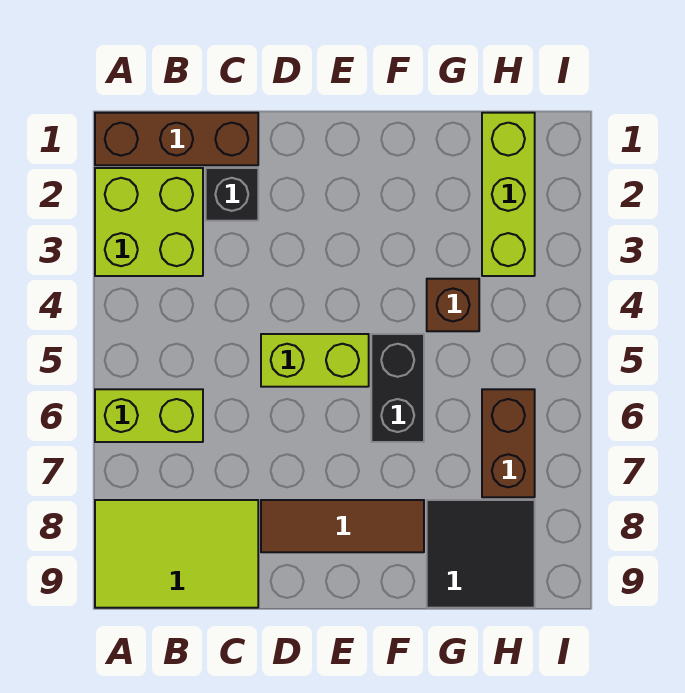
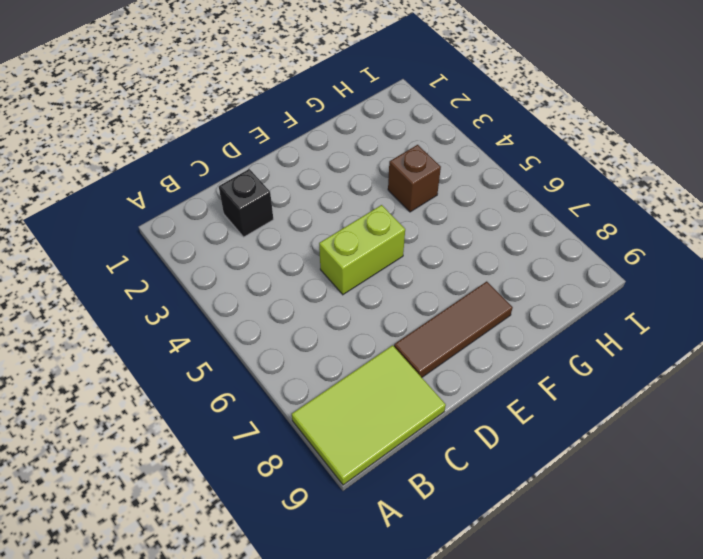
none -> brown 1x3 brick [95,113,258,165]
none -> lime 2x2 brick [95,168,203,276]
none -> lime 1x2 brick [95,389,203,442]

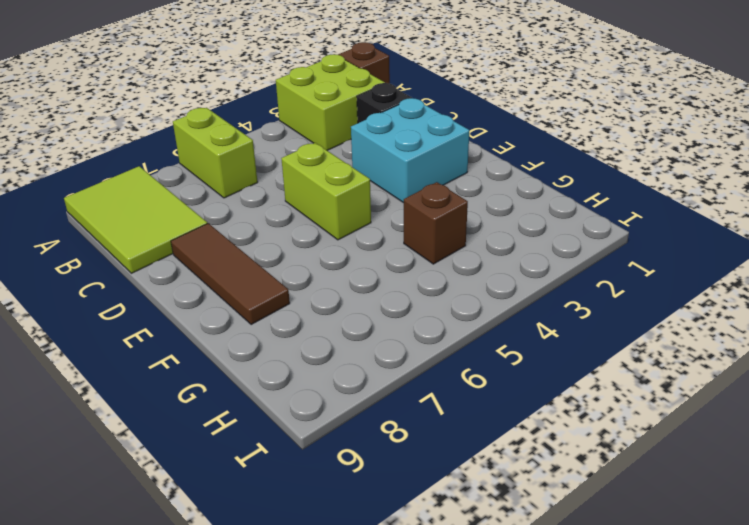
brown 1x1 brick [338,42,390,84] -> brown 1x3 brick [95,113,258,165]
cyan 2x2 brick [351,98,469,203] -> none
none -> black 1x2 brick [371,334,424,442]
none -> black 2x2 tile [427,500,535,608]
none -> lime 1x3 brick [482,113,535,276]

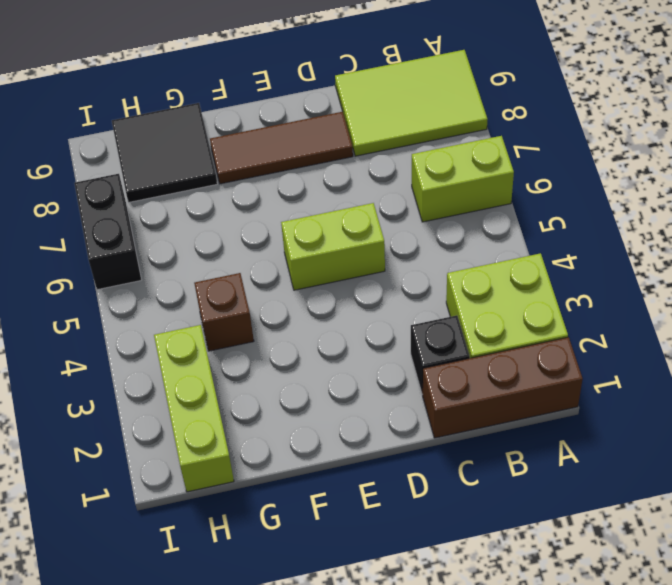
black 1x2 brick [74,174,141,290] -> black 1x2 brick moved to [371,334,424,442]
none -> brown 1x2 brick [482,389,535,497]

